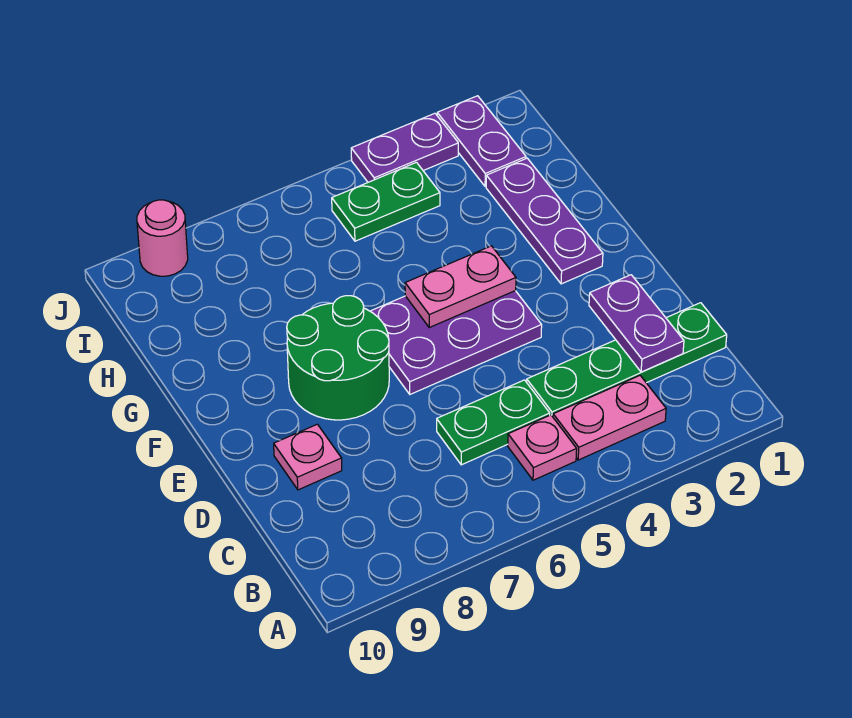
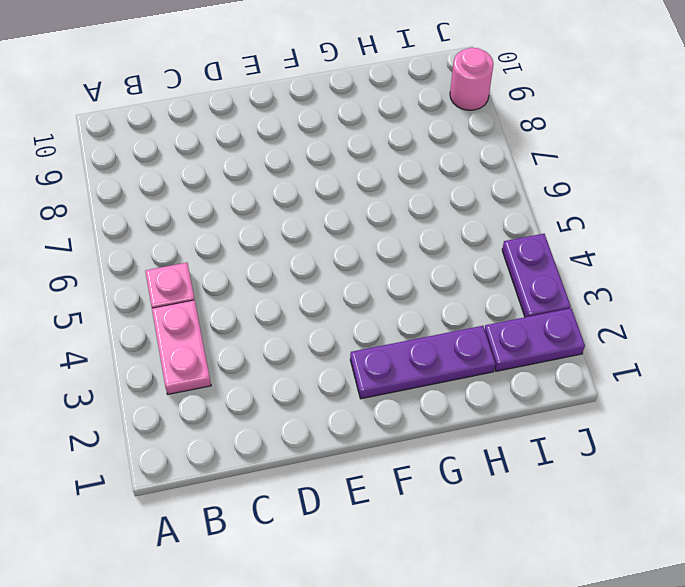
none -> green 1x4 plate [527,303,727,417]
none -> green 1x2 plate [437,380,550,465]
none -> pink 1x1 plate [274,424,342,490]

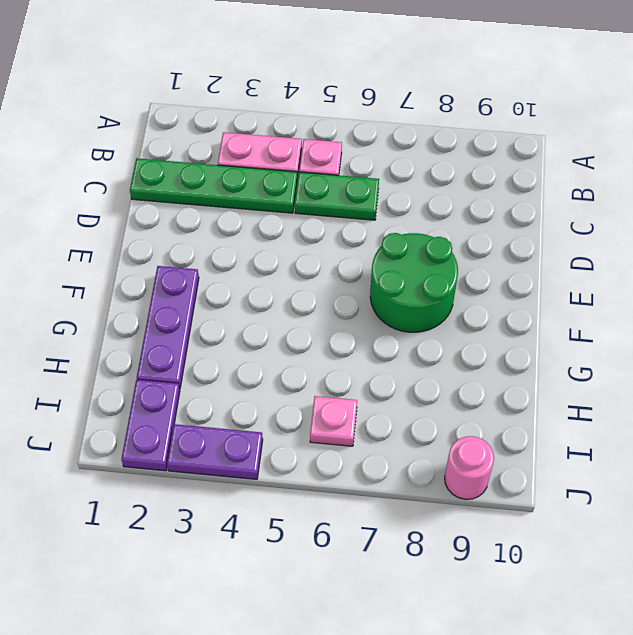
pink 1x1 plate [310,396,357,446] -> pink 1x1 plate moved to [274,424,342,490]
none -> purple 2x3 plate [370,291,542,394]
none -> green 1x2 plate [332,162,440,241]
none -> purple 1x2 plate [589,275,684,372]

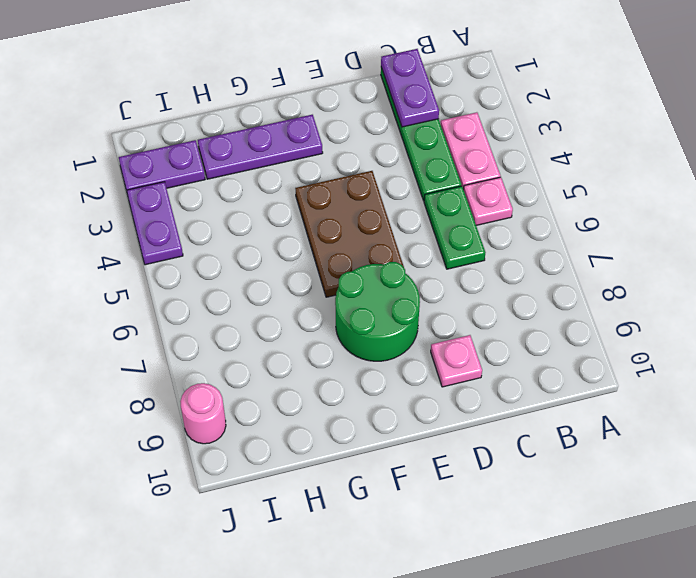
purple 1x2 plate [381,49,439,127] -> purple 1x2 plate turned to [589,275,684,372]
brown 2x3 plate [295,171,404,297] -> purple 2x3 plate [370,291,542,394]
none -> green 1x2 plate [332,162,440,241]
none -> pink 1x2 plate [405,246,516,327]

